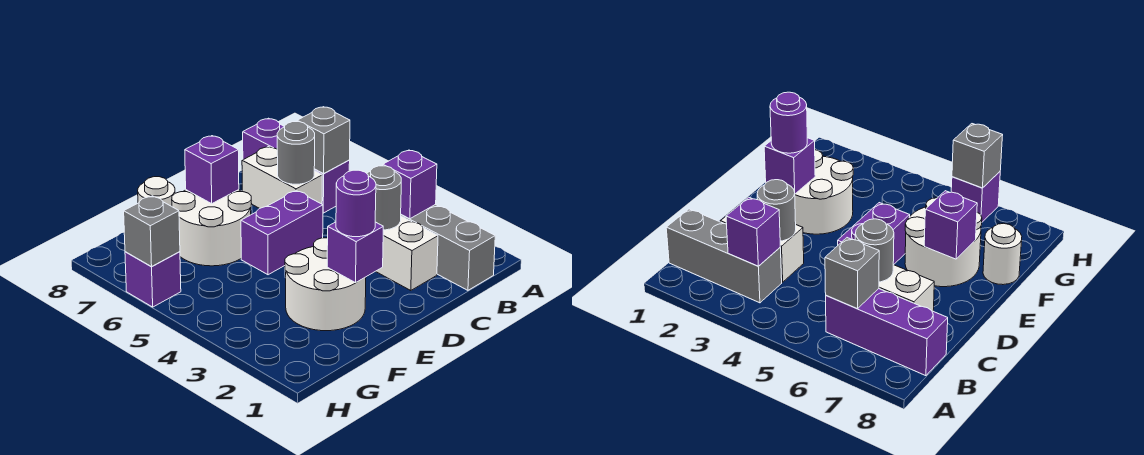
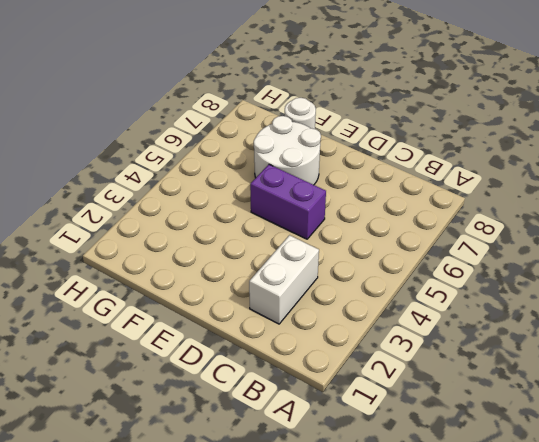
none -> grey 1x3 brick [401,205,495,290]
none -> purple 1x3 brick [243,118,350,213]
none -> white 1x2 brick [242,147,322,208]

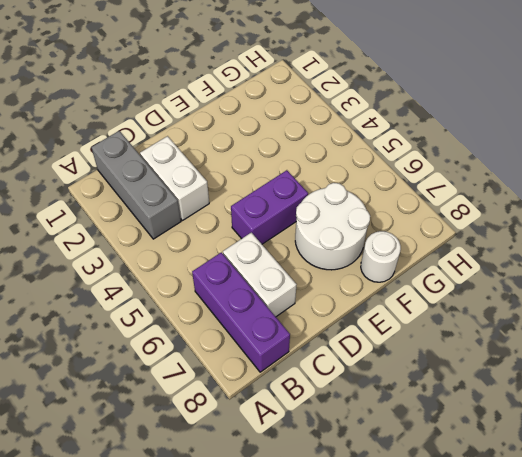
none -> white 2x2 round brick [285,238,366,331]
none -> purple 1x1 brick [125,252,181,307]
none -> purple 1x1 brick [383,150,437,219]

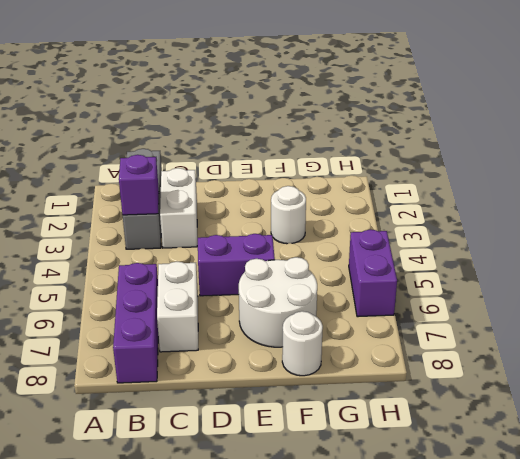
white 1x1 round brick [271,186,306,244] -> white 2x2 round brick [285,238,366,331]
purple 1x2 brick [349,230,397,317] -> purple 1x1 brick [125,252,181,307]
none -> grey 1x1 brick [297,107,350,173]
none -> grey 1x1 round brick [367,166,401,230]
none -> grey 1x1 round brick [277,122,315,184]

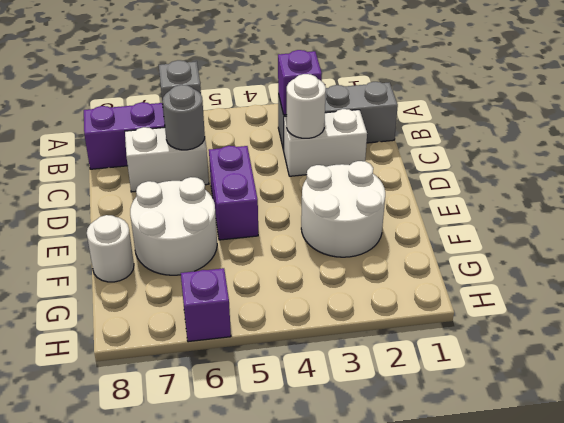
white 1x1 round brick [287,74,326,138] -> grey 1x1 round brick [367,166,401,230]
none -> purple 1x1 brick [327,222,383,283]
none -> purple 1x1 brick [185,136,239,203]
none -> grey 1x1 brick [124,196,180,267]

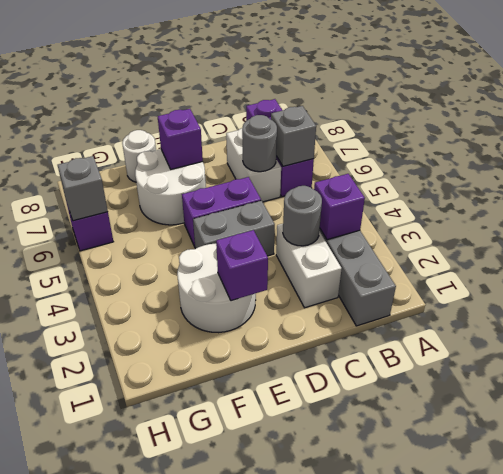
grey 1x2 brick [193,201,275,256] -> none
none -> purple 1x1 round brick [336,170,376,237]

